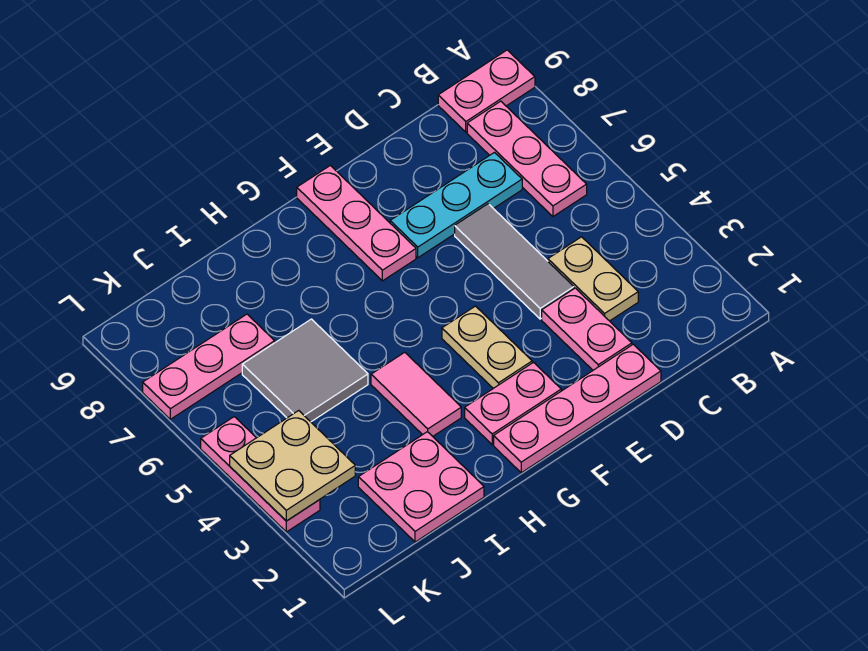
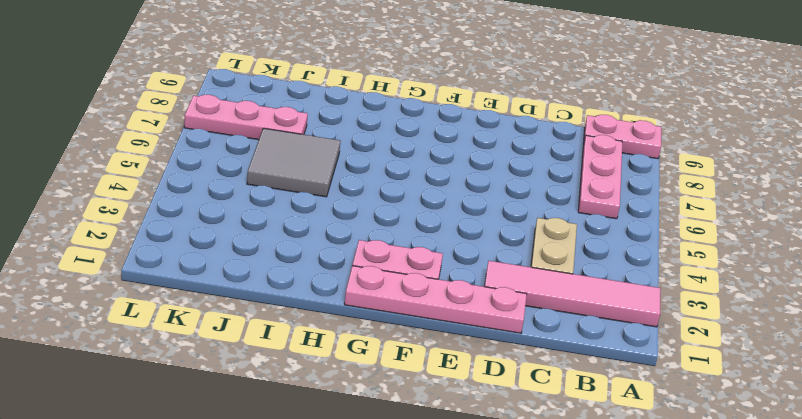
pink 1x4 tile [485,261,661,327] -> pink 1x2 plate [542,288,632,370]
none -> cyan 1x3 plate [390,153,522,258]
none -> grey 1x3 tile [455,204,574,319]
none -> tan 1x2 plate [442,306,532,388]

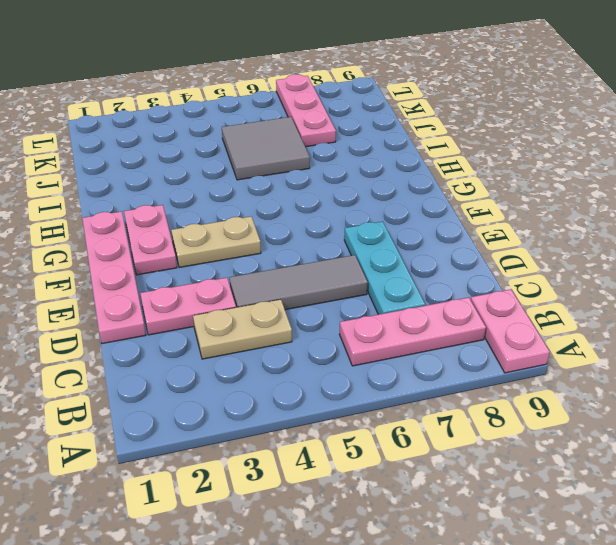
none -> pink 1x3 plate [297,165,416,281]
none -> pink 1x2 tile [371,352,461,436]
none -> pink 2x2 plate [358,432,484,542]

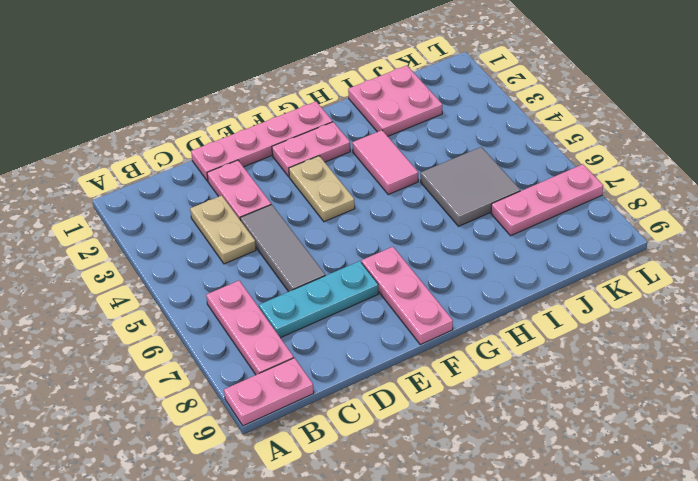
none -> pink 1x3 plate [201,417,320,532]
none -> tan 2x2 plate [230,411,355,521]

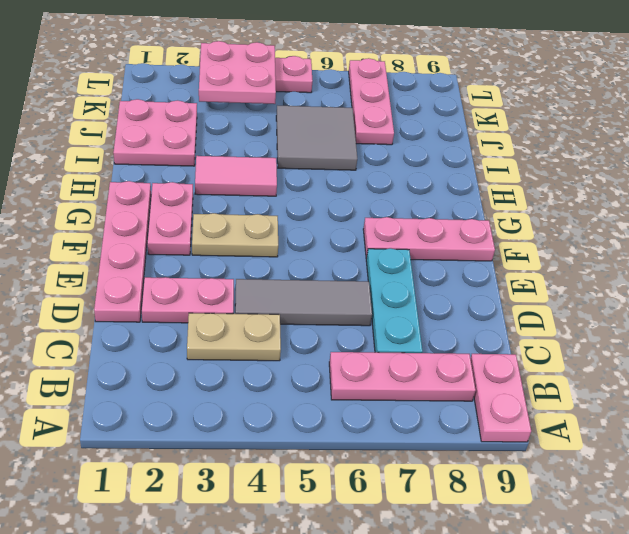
pink 2x2 plate [199,41,276,104] -> tan 2x2 plate [230,411,355,521]

